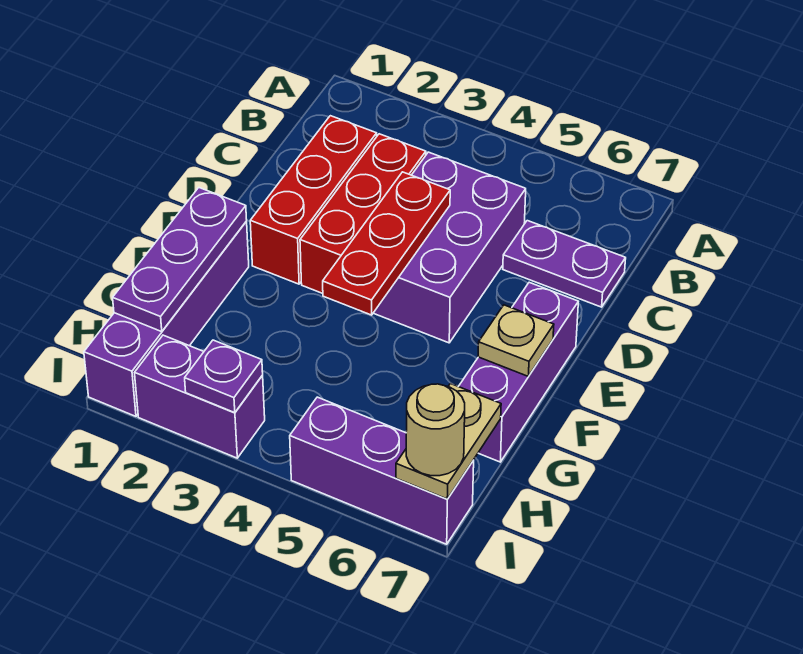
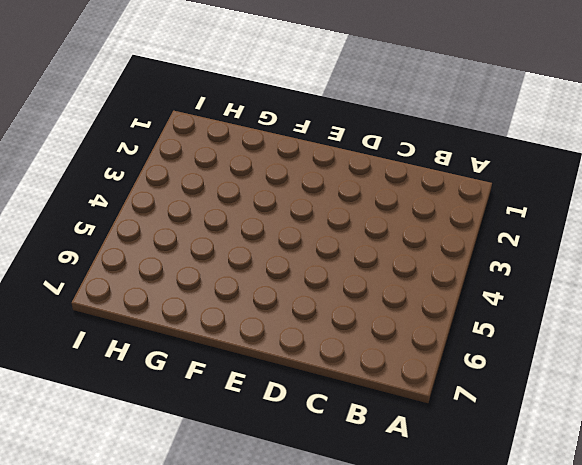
none -> red 1x3 brick [250,116,377,284]
none -> red 1x3 brick [300,134,426,293]
none -> purple 2x3 brick [374,152,526,343]

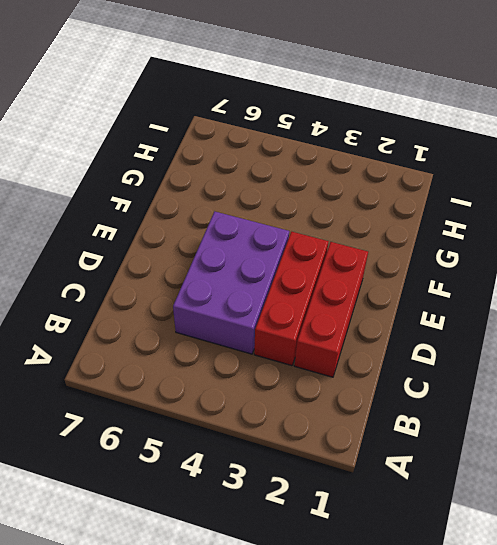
none -> purple 1x2 plate [503,221,626,307]
none -> purple 1x3 brick [458,282,578,462]
none -> purple 1x4 brick [84,221,249,416]

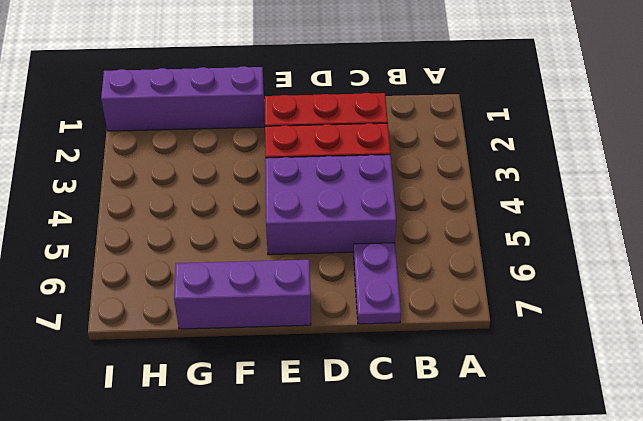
none -> purple 1x2 brick [135,335,265,458]
none -> purple 1x3 brick [290,397,474,544]
none -> red 1x3 plate [323,172,450,315]

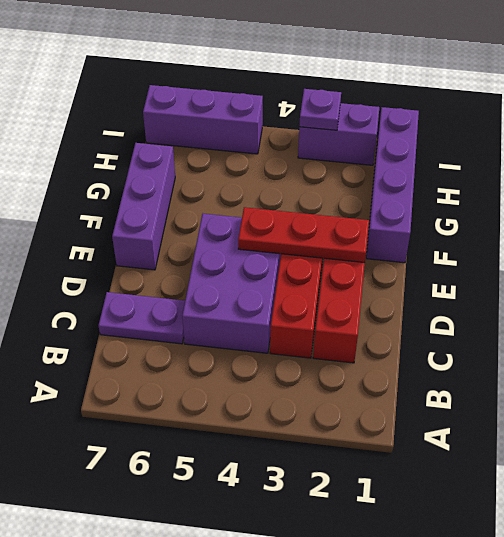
red 1x3 plate [238,207,369,263] -> red 1x3 plate turned to [323,172,450,315]
none -> purple 1x3 plate [113,188,247,332]
none -> tan 1x1 plate [478,305,554,376]
none -> tan 1x2 plate [396,384,501,499]

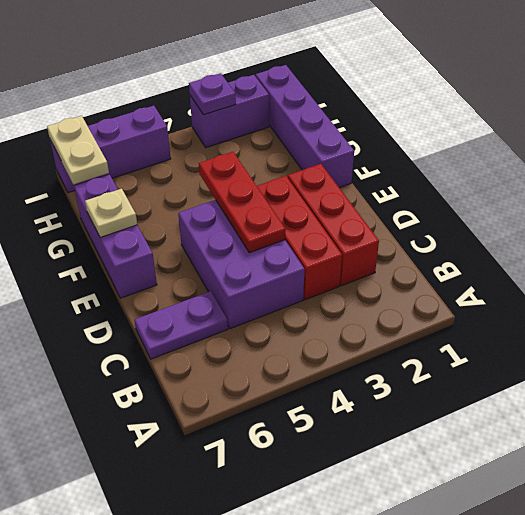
none -> purple 1x3 plate [113,188,247,332]
none -> tan 1x1 round brick [406,384,465,476]

